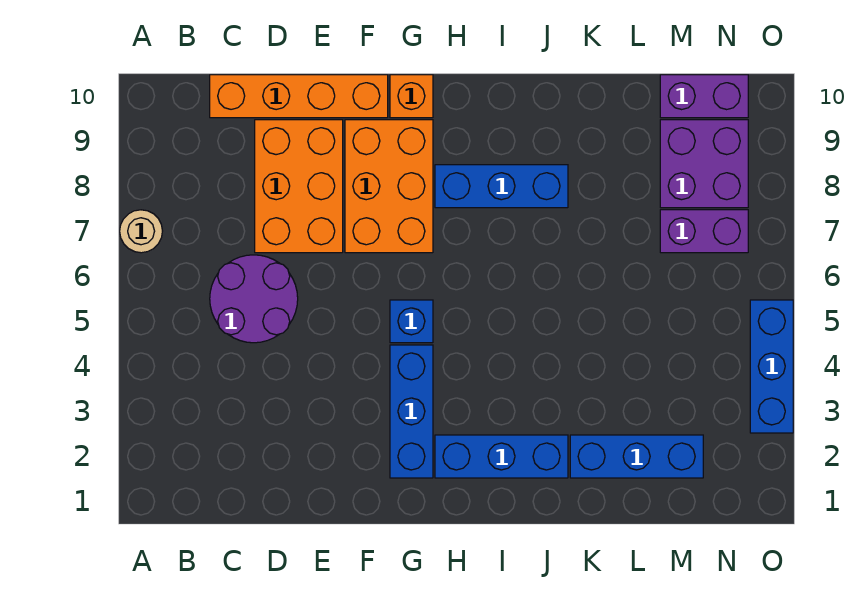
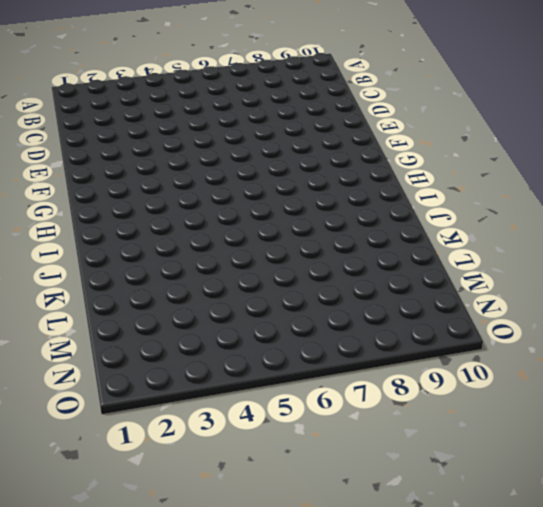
none -> tan 1x1 round brick [120,210,162,253]
none -> purple 2x2 round brick [210,255,298,343]
none -> orange 1x4 brick [210,75,388,118]

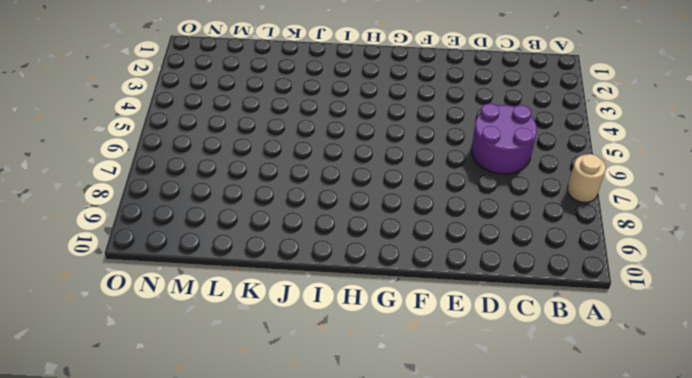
none -> orange 1x4 brick [210,75,388,118]
none -> orange 2x3 brick [255,120,343,253]
none -> orange 2x3 brick [345,120,433,253]

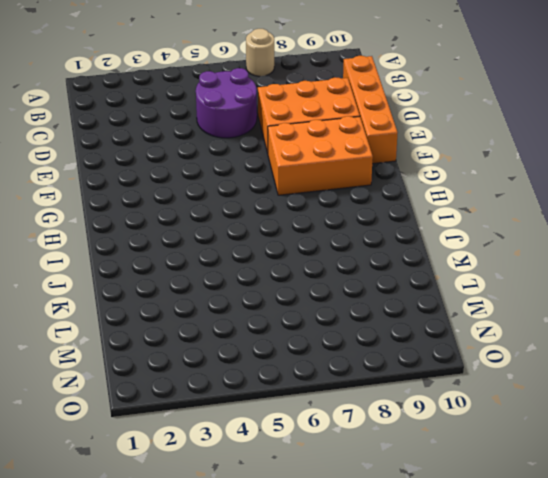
none -> blue 1x3 brick [390,345,433,478]
none -> blue 1x1 brick [390,300,433,343]
none -> orange 1x1 brick [390,75,433,118]

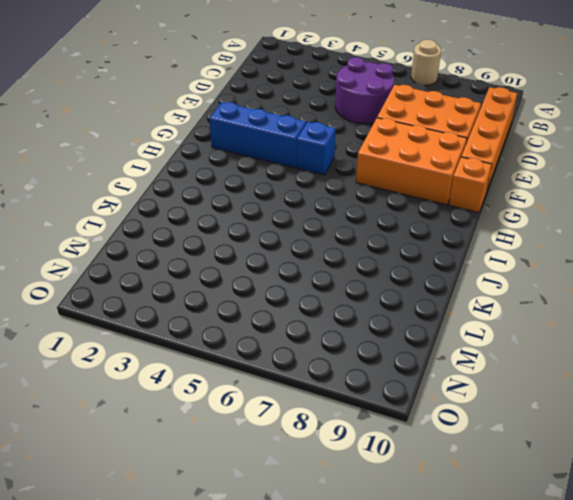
none -> blue 1x3 brick [435,435,568,478]
none -> blue 1x3 brick [435,165,568,208]
none -> blue 1x3 brick [570,435,703,478]

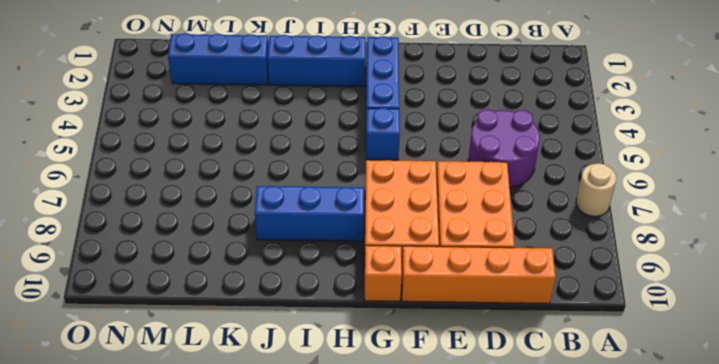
none -> purple 1x2 brick [660,210,748,253]
none -> purple 2x2 brick [660,120,748,208]
none -> purple 1x2 brick [660,75,748,118]

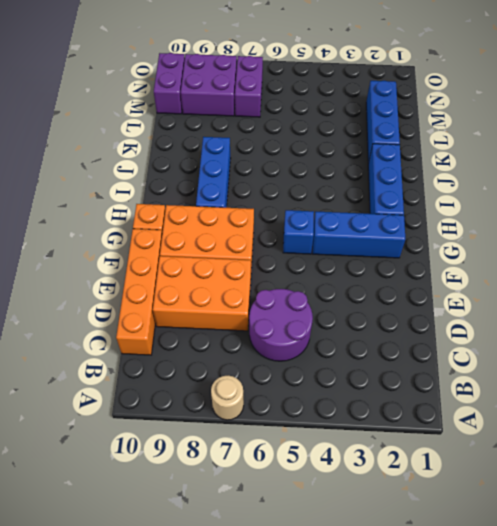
none -> blue 1x3 brick [750,300,793,433]

